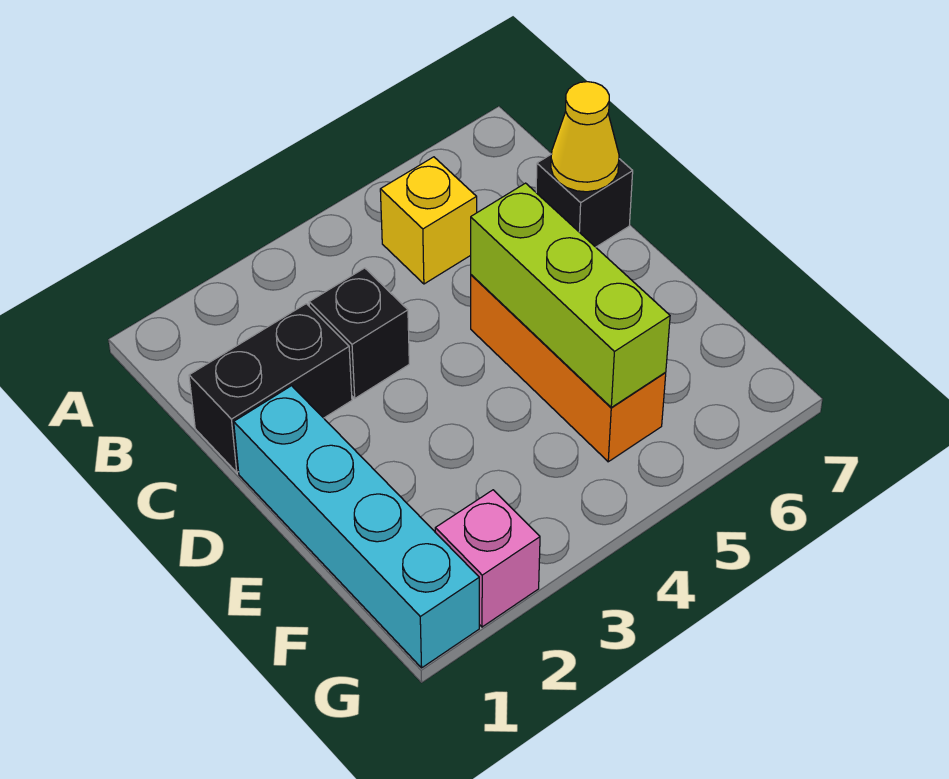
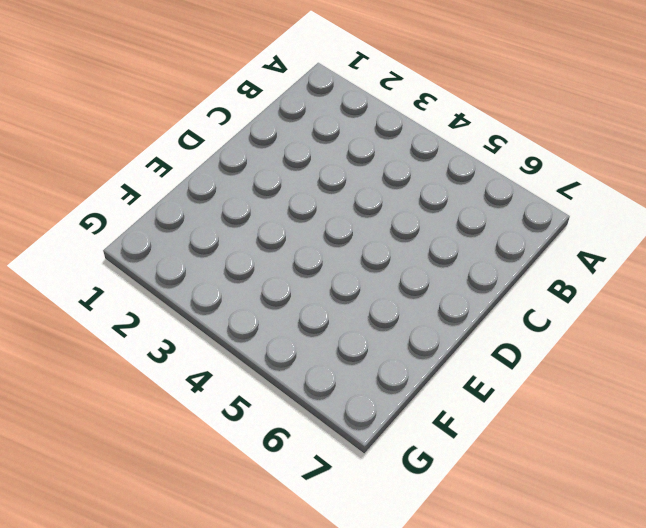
none -> yellow 1x1 brick [380,157,477,284]
none -> black 1x2 brick [189,304,352,472]

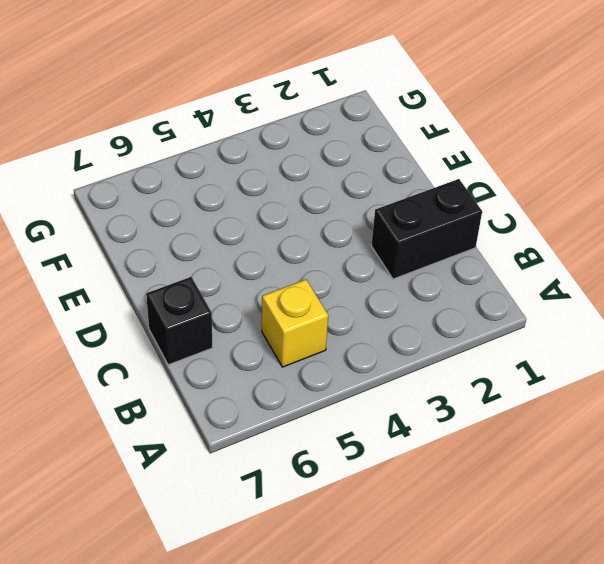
none -> black 1x1 brick [309,268,409,398]
none -> cyan 1x4 brick [234,386,479,668]

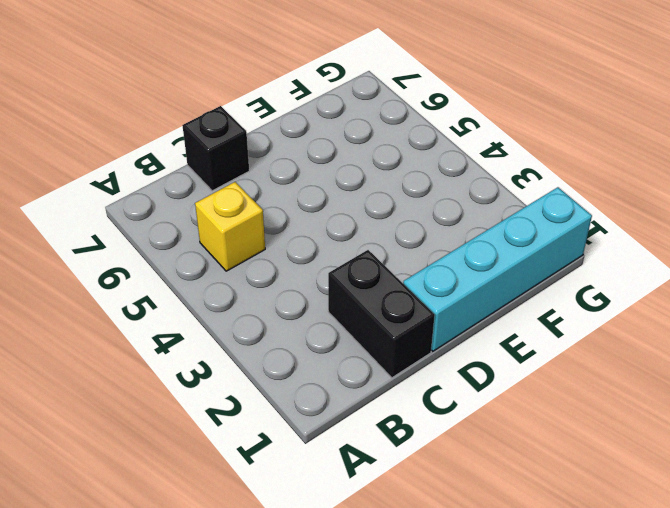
none -> black 1x1 brick [309,268,409,398]
none -> orange 1x3 brick [471,275,666,462]

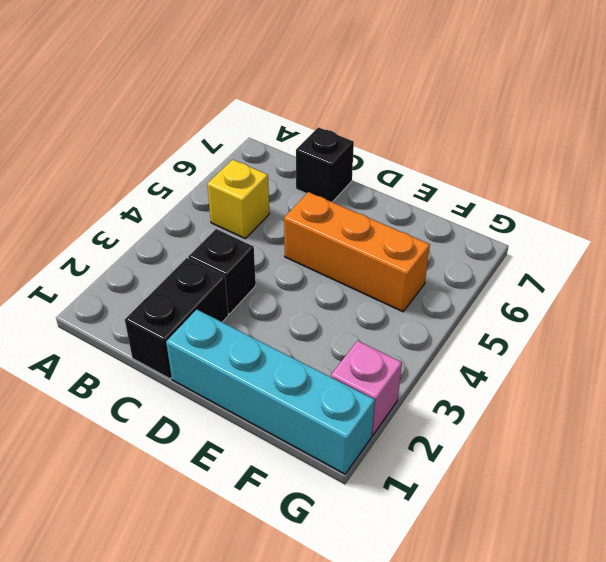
none -> yellow 1x1 cone [551,82,619,192]
none -> lime 1x3 brick [471,183,670,407]

